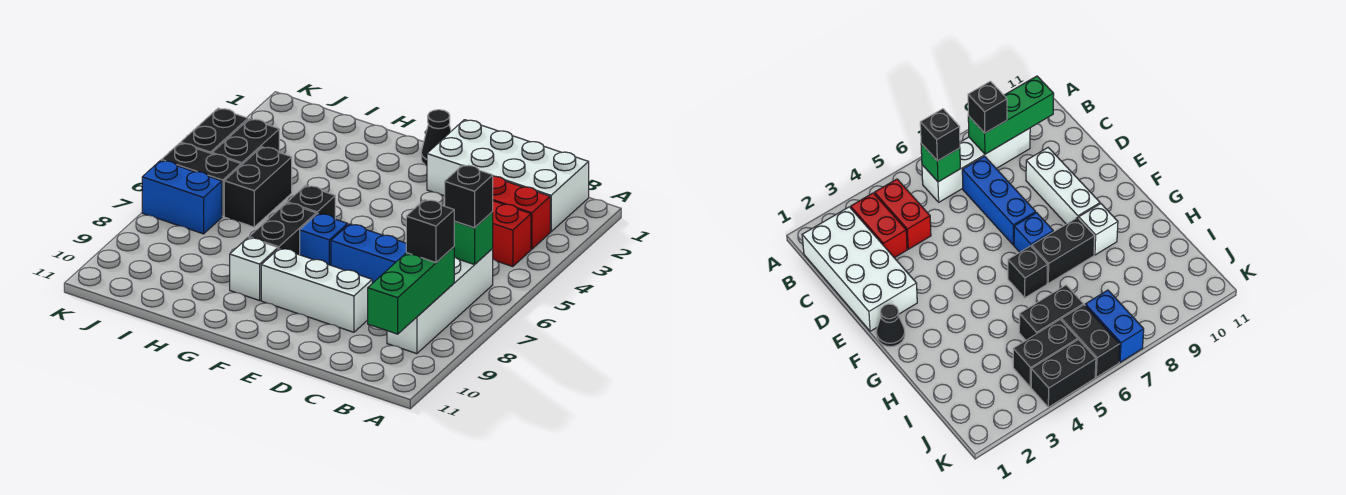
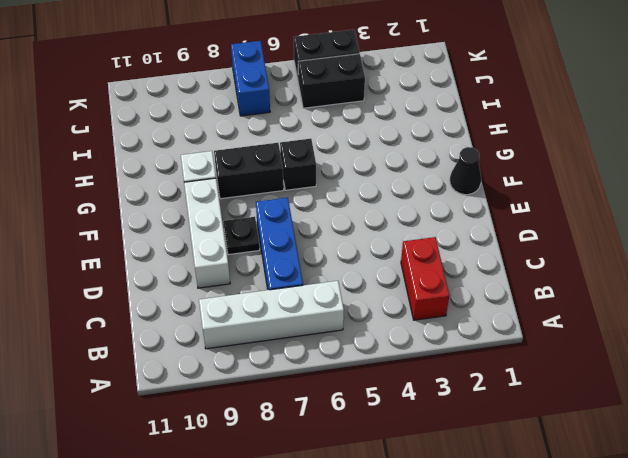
black 1x1 plate [223,217,260,255] -> none
none -> white 2x4 brick [427,120,589,232]
none -> red 1x2 brick [492,201,531,267]
none -> blue 1x1 brick [300,214,348,265]

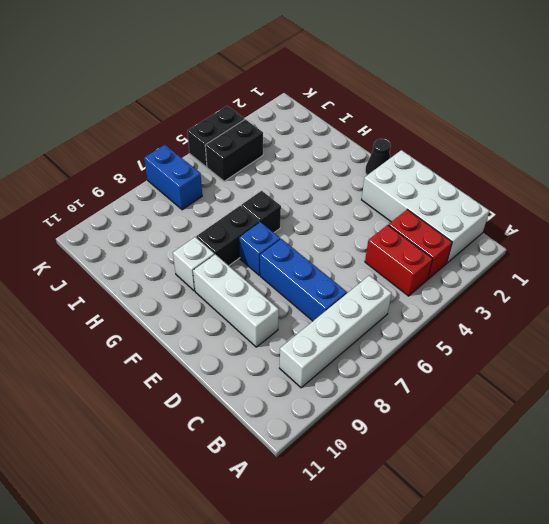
none -> black 1x2 brick [224,147,292,227]
none -> black 1x2 brick [161,143,241,217]
none -> green 1x1 brick [454,212,493,265]

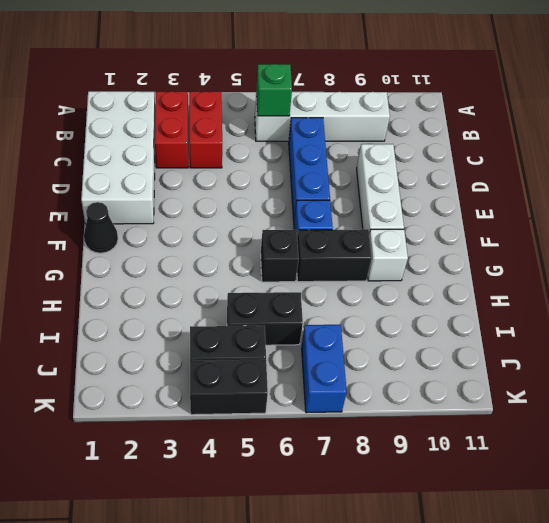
none -> black 1x2 brick [161,143,241,217]
none -> green 1x3 brick [368,247,454,334]
none -> black 1x1 brick [445,165,493,228]

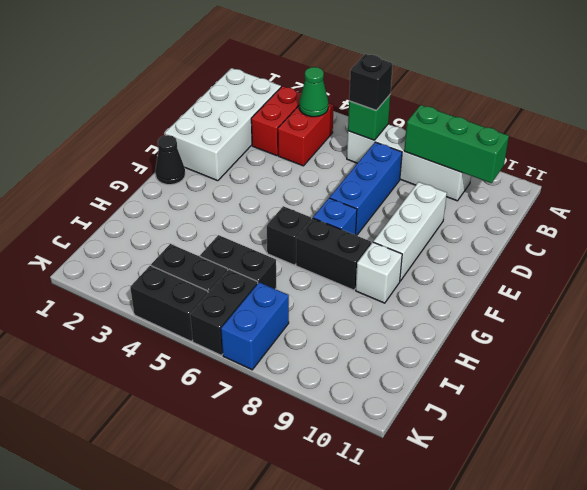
green 1x1 cone [299,67,328,117] -> none
none -> black 1x1 brick [406,200,454,262]

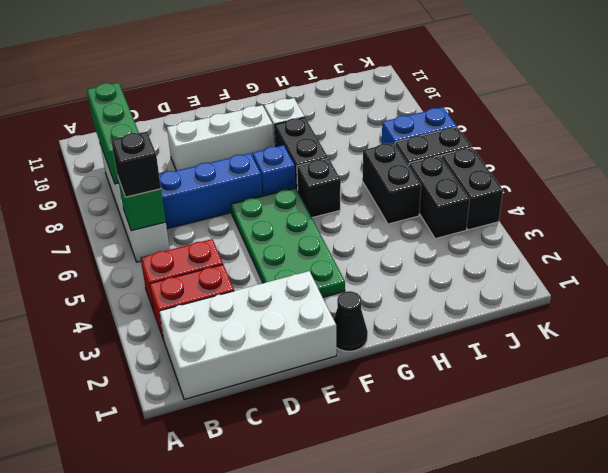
green 2x4 plate [231,188,345,297] -> none
none -> black 1x1 brick [406,200,454,262]

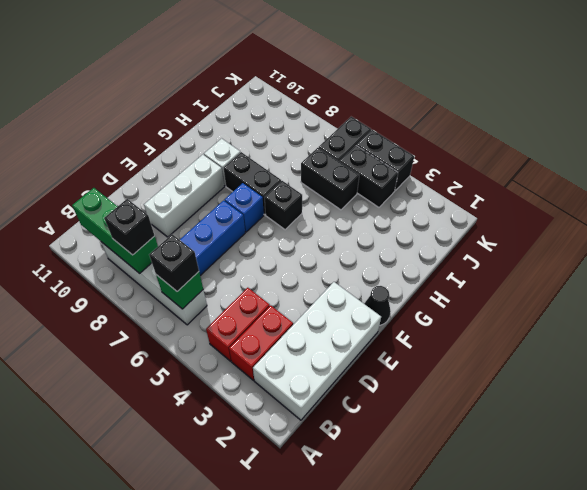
none -> blue 1x2 brick [142,160,222,234]

